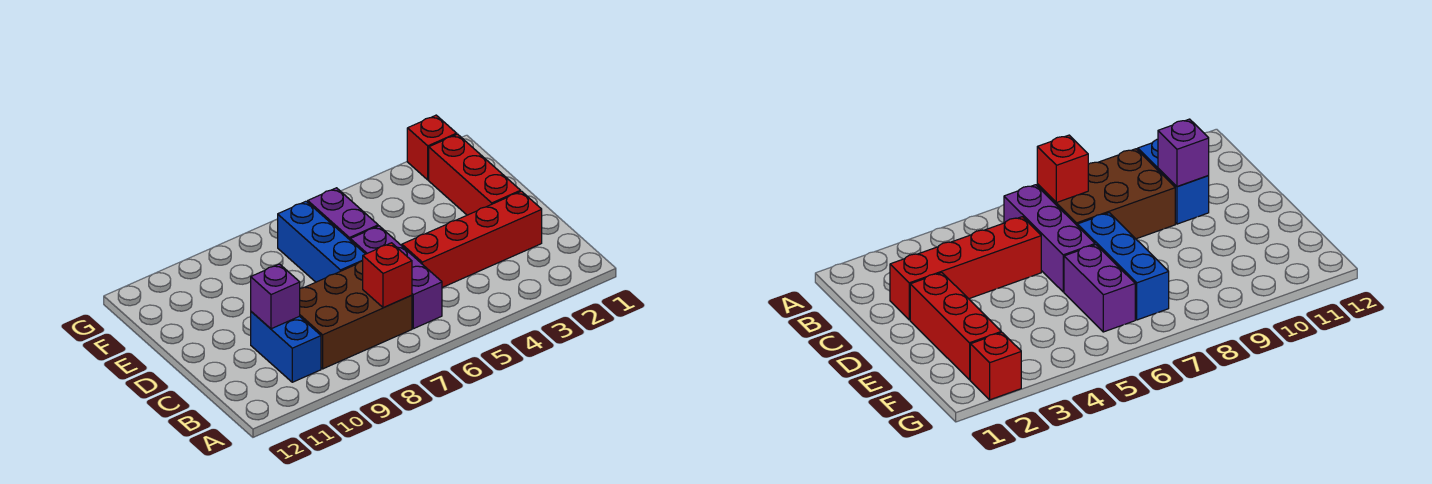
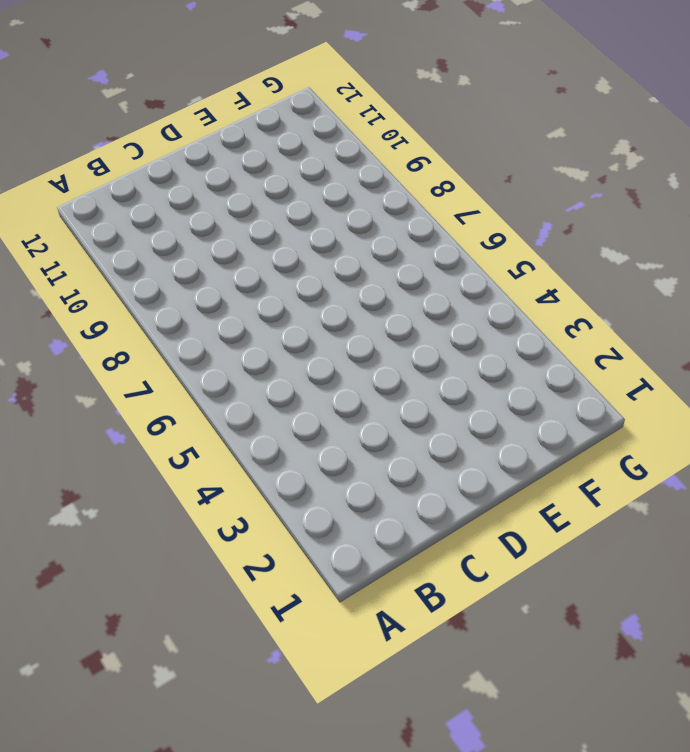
none -> purple 1x3 brick [350,226,442,329]
none -> brown 2x3 brick [300,261,412,369]

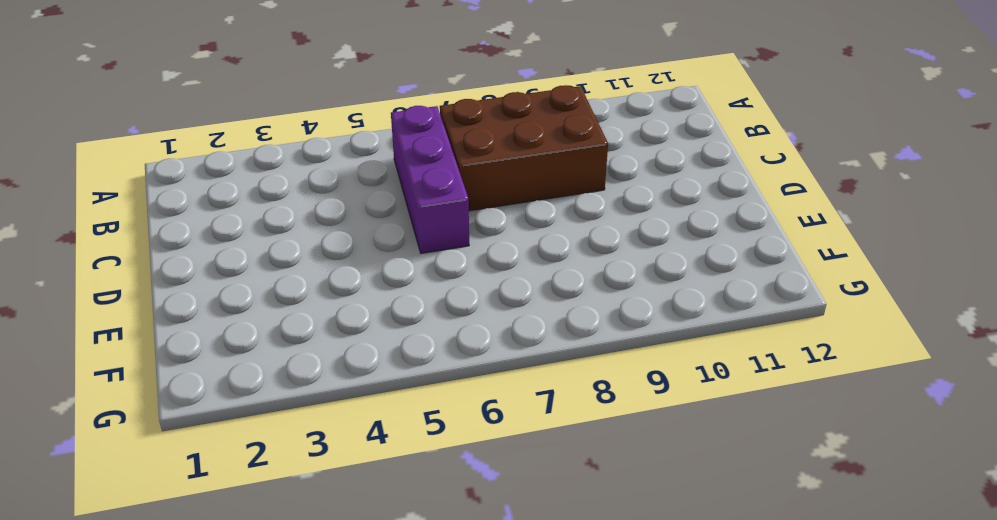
none -> blue 1x2 brick [251,312,321,382]
none -> red 1x4 brick [402,191,542,288]

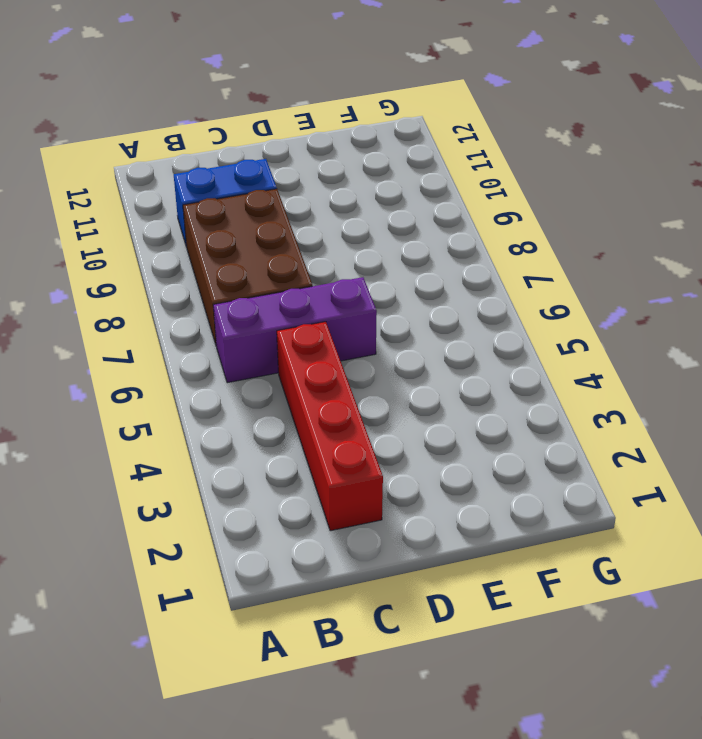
none -> red 1x3 brick [429,134,521,215]
none -> blue 1x3 brick [278,201,365,282]

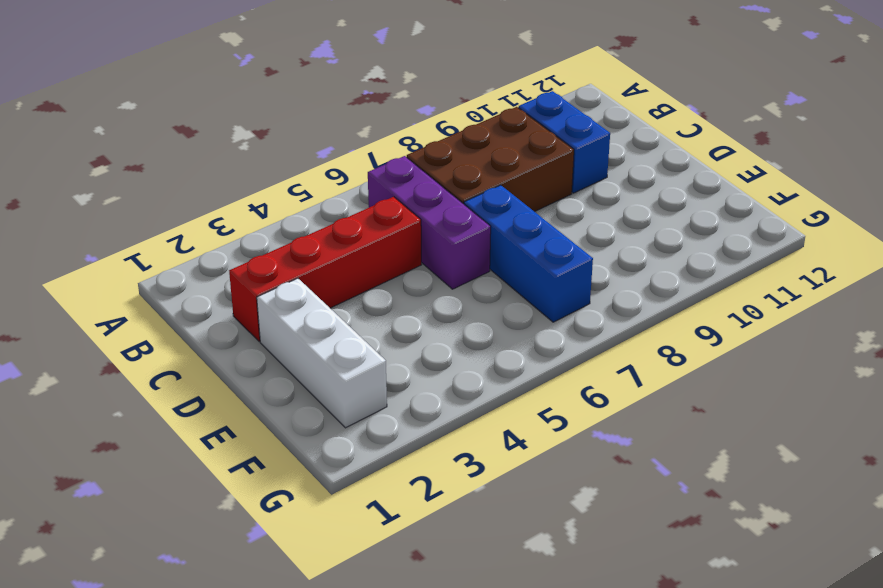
white 1x3 brick [257,278,387,428] -> red 1x3 brick [429,134,521,215]
none -> purple 1x2 brick [308,188,378,240]
none -> red 1x1 brick [407,115,457,180]

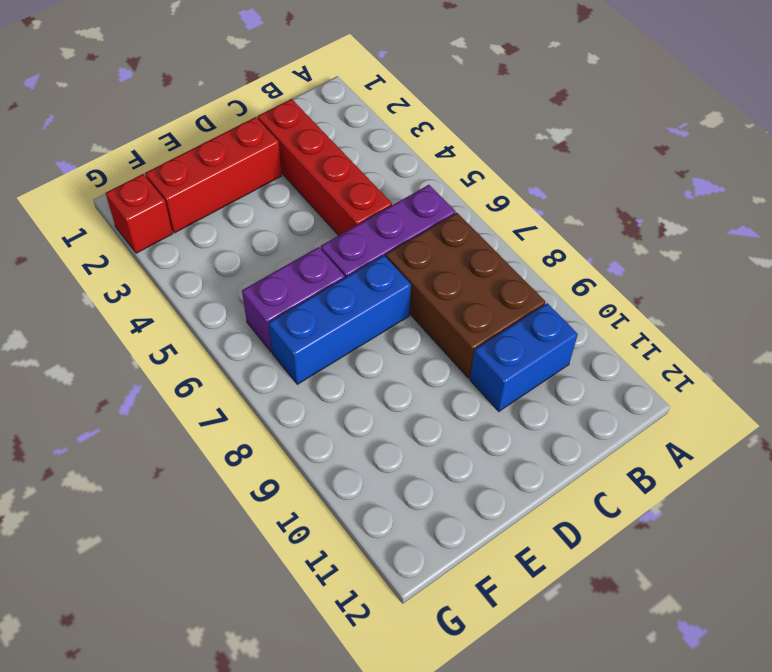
none -> red 1x1 brick [363,243,412,308]
none -> purple 1x1 brick [251,264,300,329]

